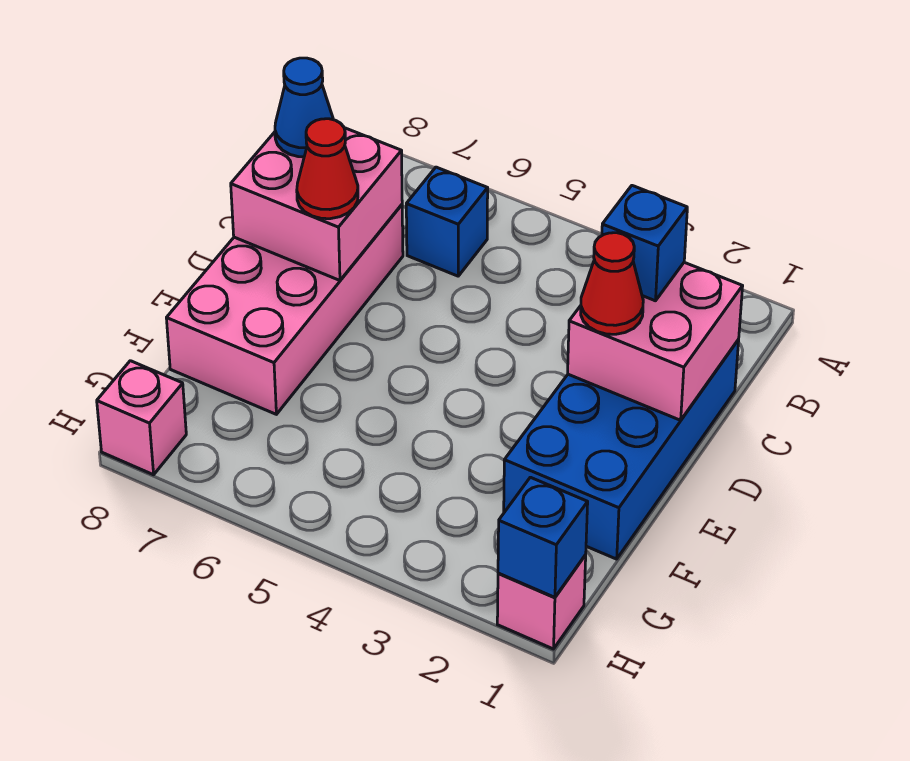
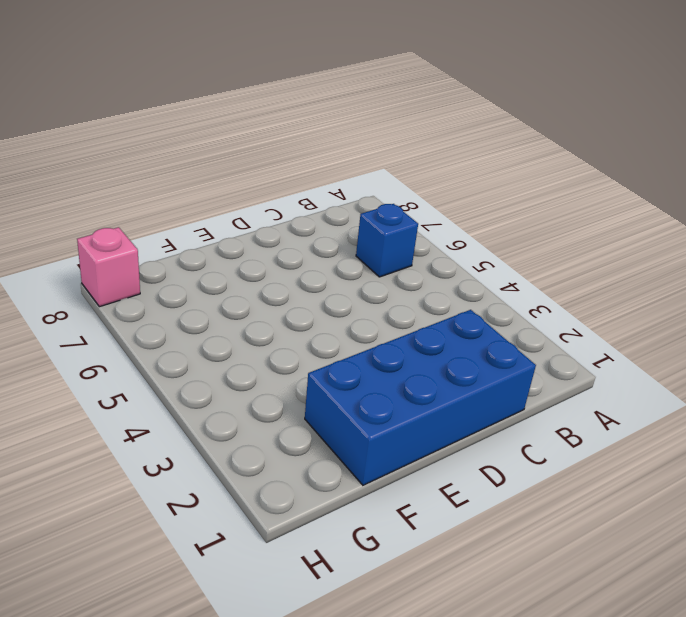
none -> pink 2x4 brick [166,205,403,414]
none -> pink 1x1 brick [497,555,586,649]
none -> pink 2x2 brick [568,262,743,420]

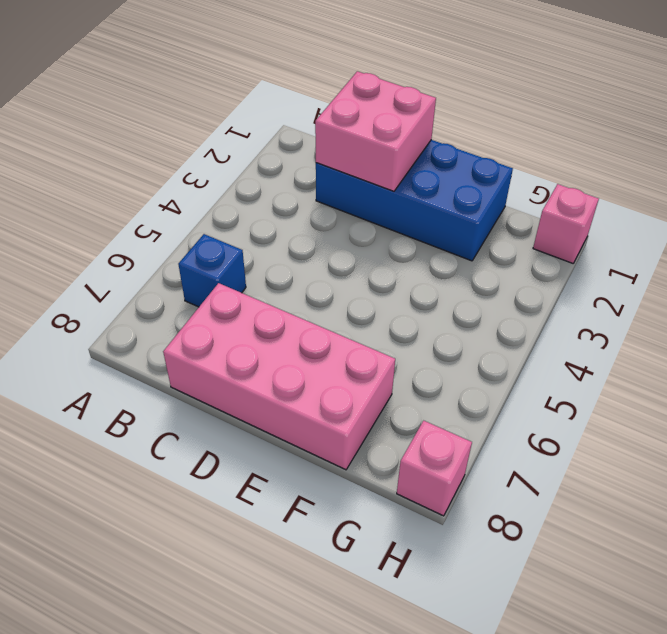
none -> pink 2x2 brick [231,128,402,280]
none -> blue 1x1 brick [498,477,588,597]
none -> blue 1x1 brick [602,186,687,301]

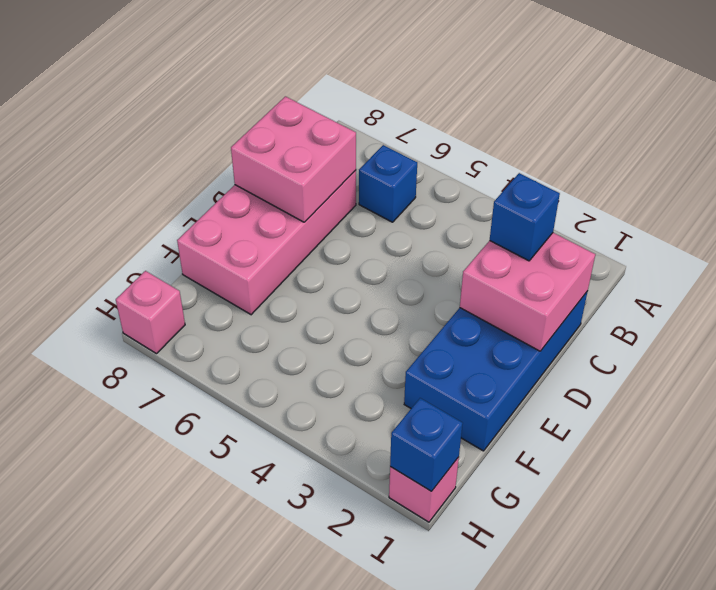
none -> blue 1x1 cone [275,58,334,157]
none -> red 1x1 cone [581,233,643,334]
none -> red 1x1 cone [297,119,358,219]

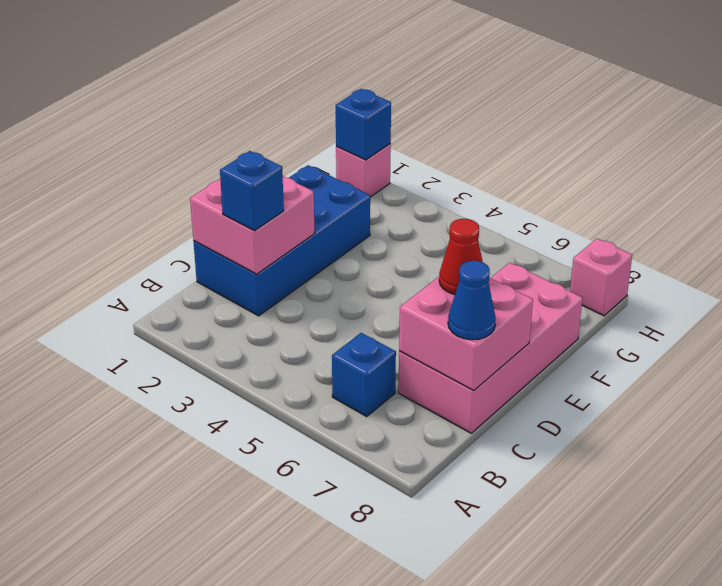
none -> red 1x1 cone [581,233,643,334]

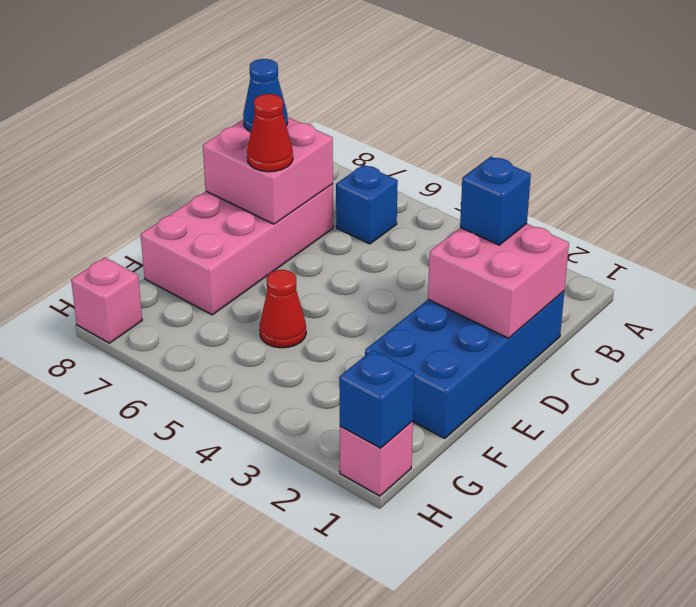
red 1x1 cone [260,270,306,348] -> red 1x1 cone moved to [581,233,643,334]

